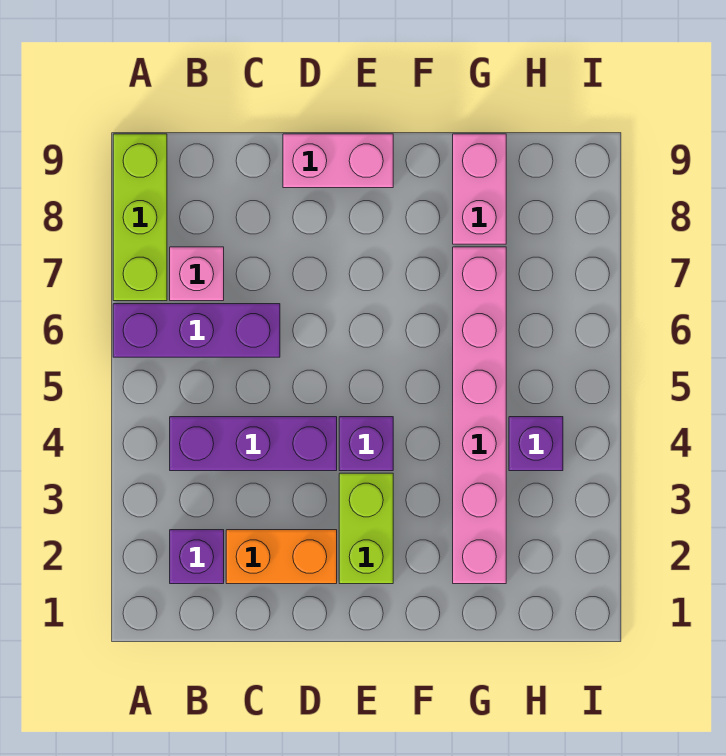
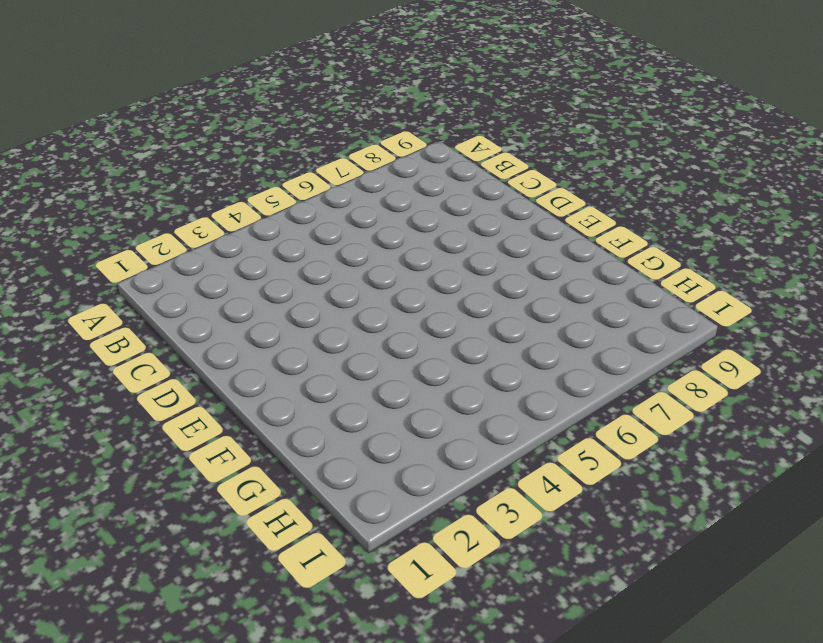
none -> purple 1x3 brick [113,304,280,357]
none -> lime 1x3 brick [113,134,167,301]
none -> purple 1x1 brick [170,530,224,584]

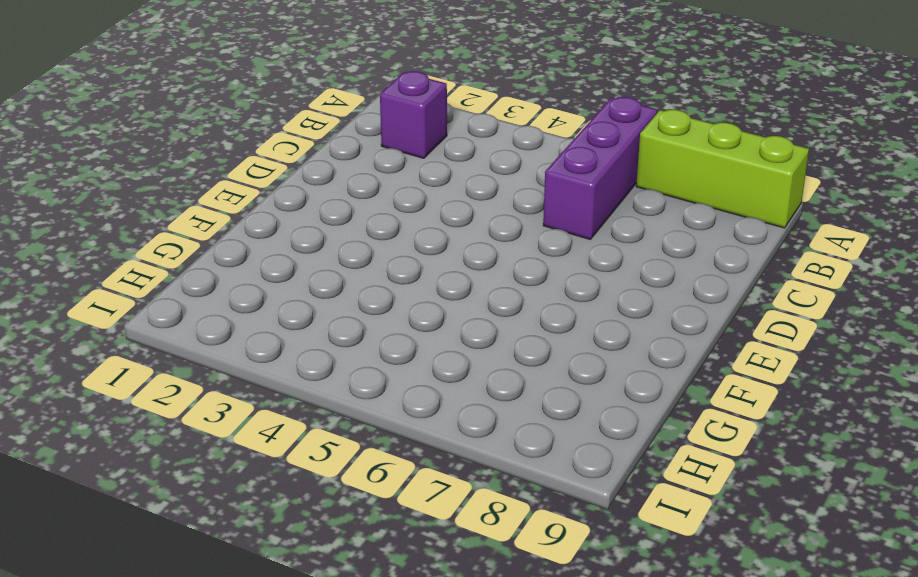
none -> purple 1x3 brick [170,417,337,471]
none -> pink 1x1 brick [170,247,224,301]
none -> orange 1x2 brick [226,530,337,584]

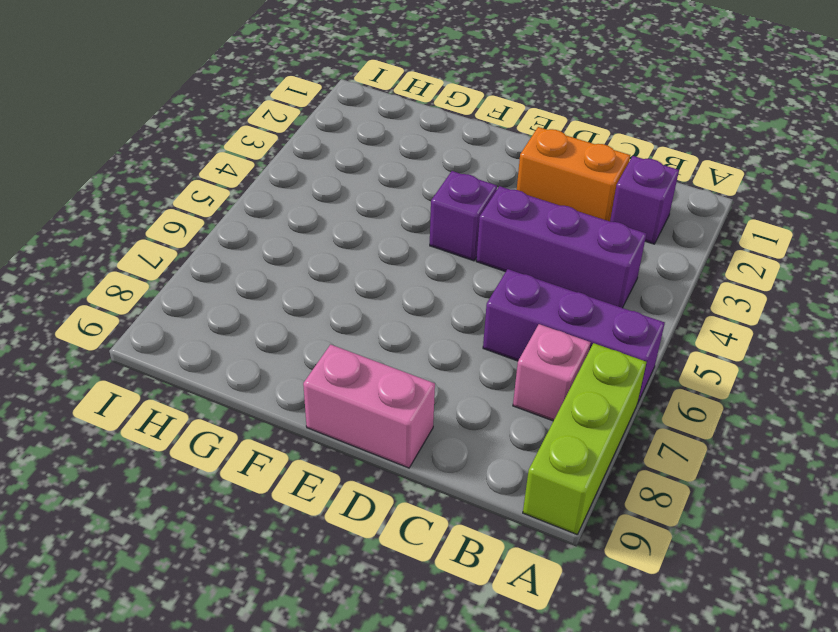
none -> lime 1x2 brick [339,473,393,584]
none -> pink 1x6 brick [453,247,506,584]
none -> pink 1x2 brick [453,134,506,244]

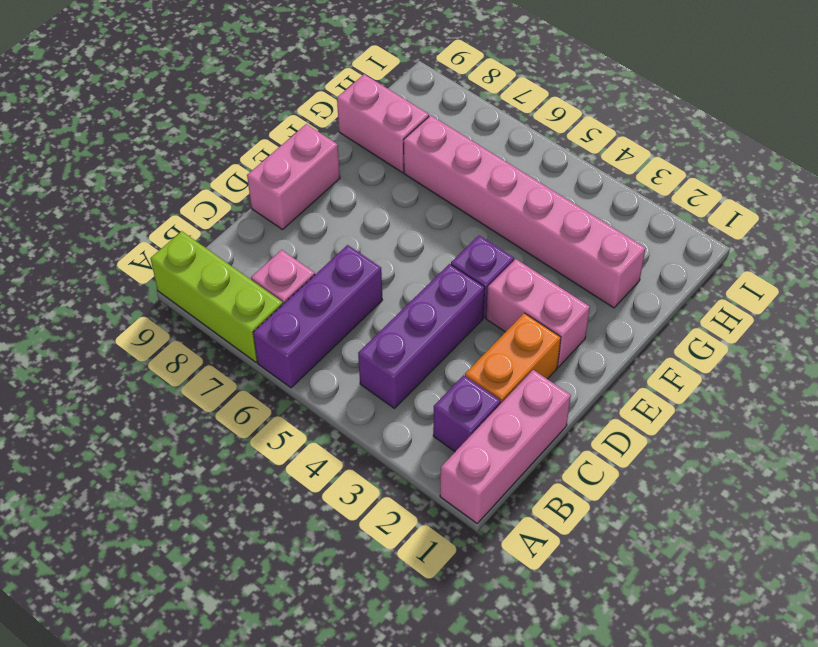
pink 1x3 brick [440,370,571,523] -> none
pink 1x2 brick [486,259,590,367] -> lime 1x2 brick [339,473,393,584]
none -> purple 1x1 brick [509,417,563,471]

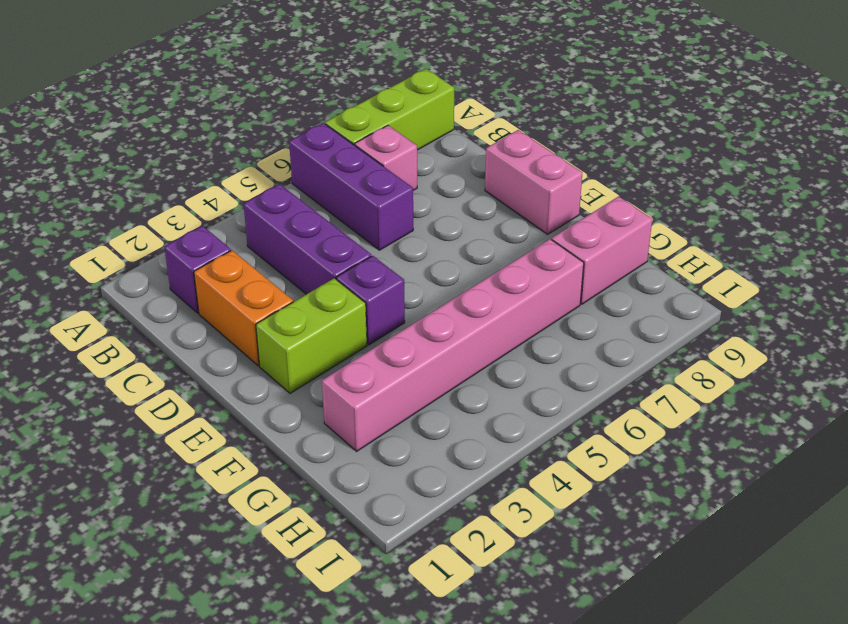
none -> purple 1x1 brick [509,417,563,471]

